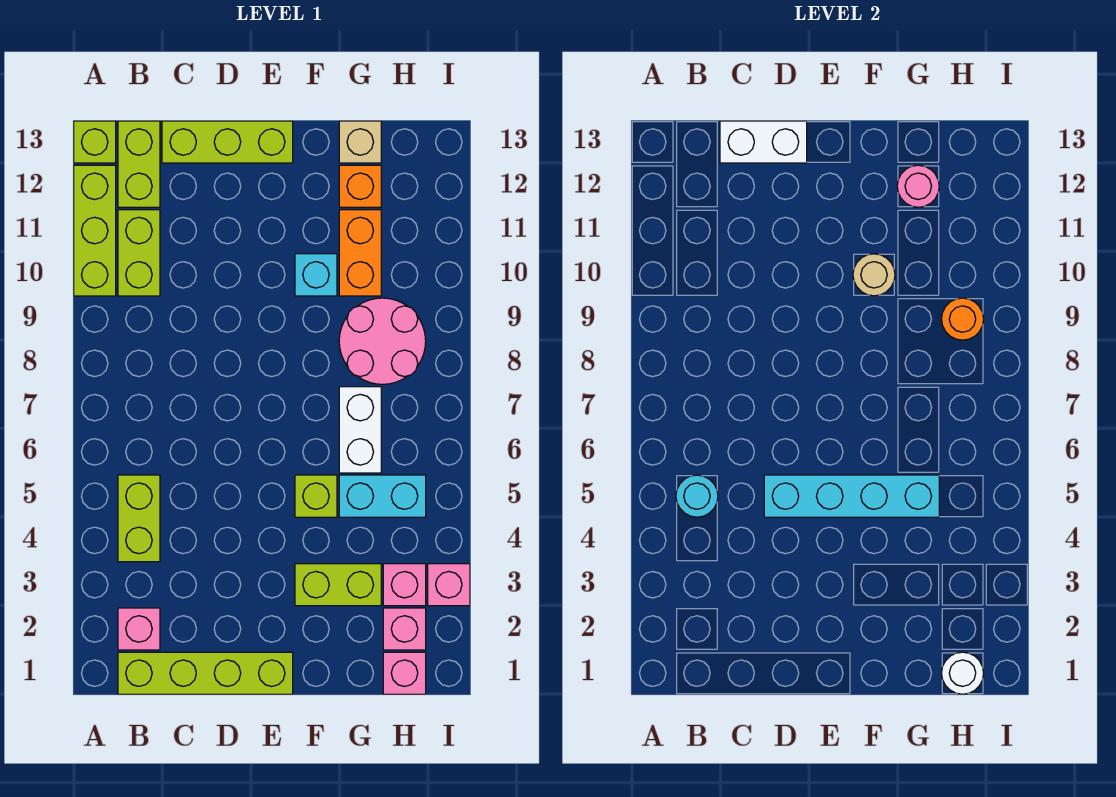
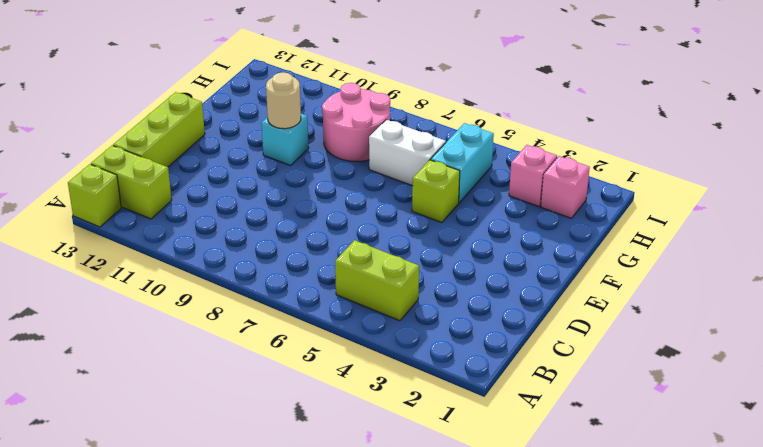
none -> lime 1x3 brick [74,165,116,296]
none -> lime 1x4 brick [118,652,293,694]
none -> pink 1x1 brick [118,608,160,650]

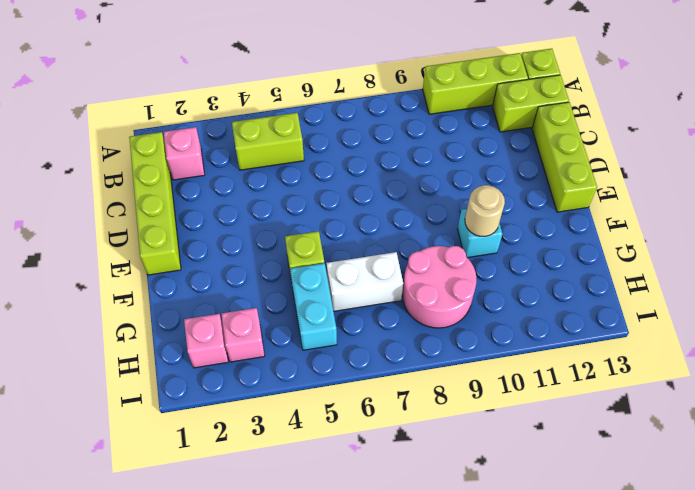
none -> lime 1x2 brick [118,210,160,296]
none -> lime 1x2 brick [295,564,381,606]
none -> orange 1x2 brick [339,210,381,296]

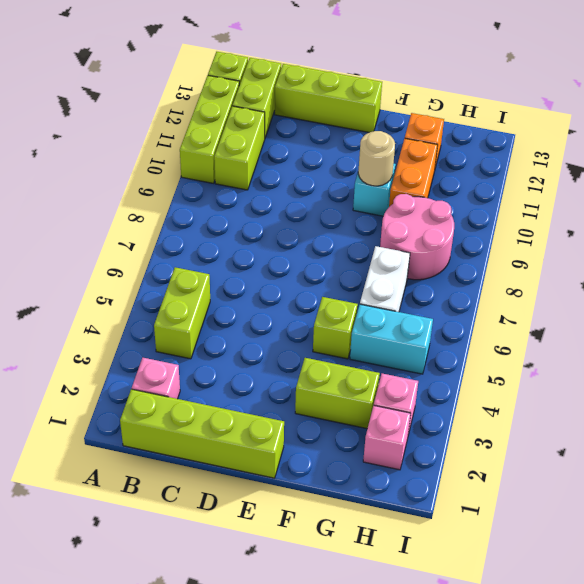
none -> tan 1x1 brick [339,121,381,163]
none -> pink 1x1 brick [383,652,426,694]
none -> pink 1x1 brick [428,564,470,606]

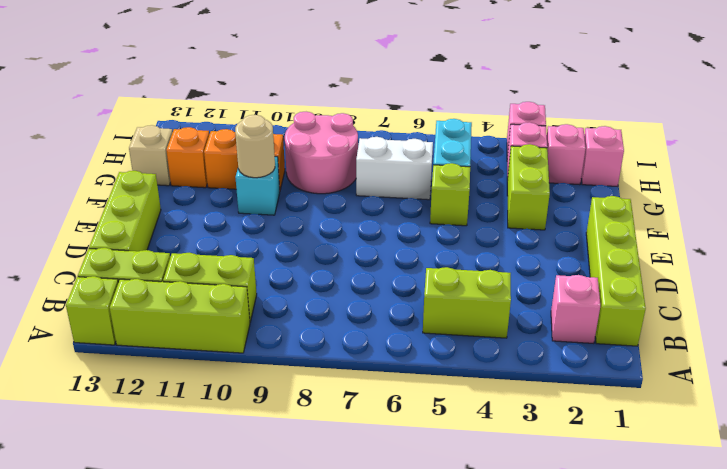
none -> cyan 1x1 round brick [676,475,718,517]
none -> white 1x2 brick [720,121,807,163]
none -> cyan 1x4 brick [764,475,939,517]

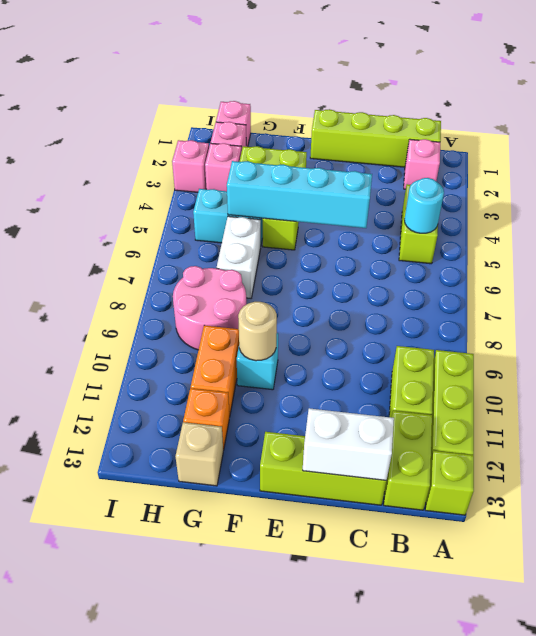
none -> pink 1x1 round brick [897,165,939,207]
none -> white 1x1 round brick [942,652,984,694]
none -> orange 1x1 round brick [942,298,984,340]

